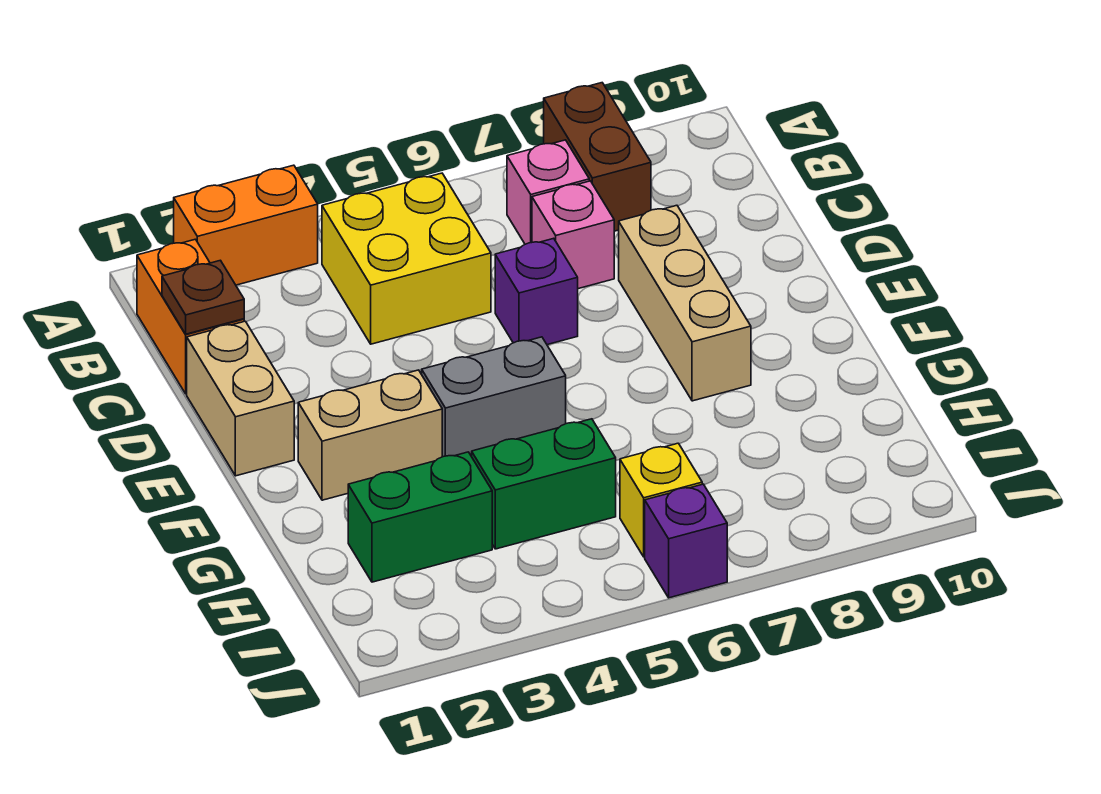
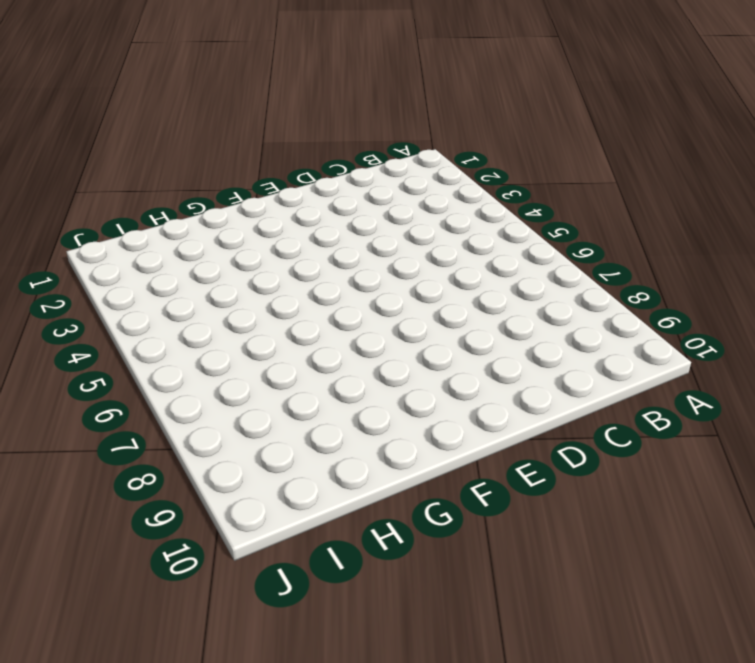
none -> orange 1x2 brick [174,165,318,285]
none -> brown 1x2 brick [544,83,651,231]
none -> orange 1x2 brick [137,239,244,394]

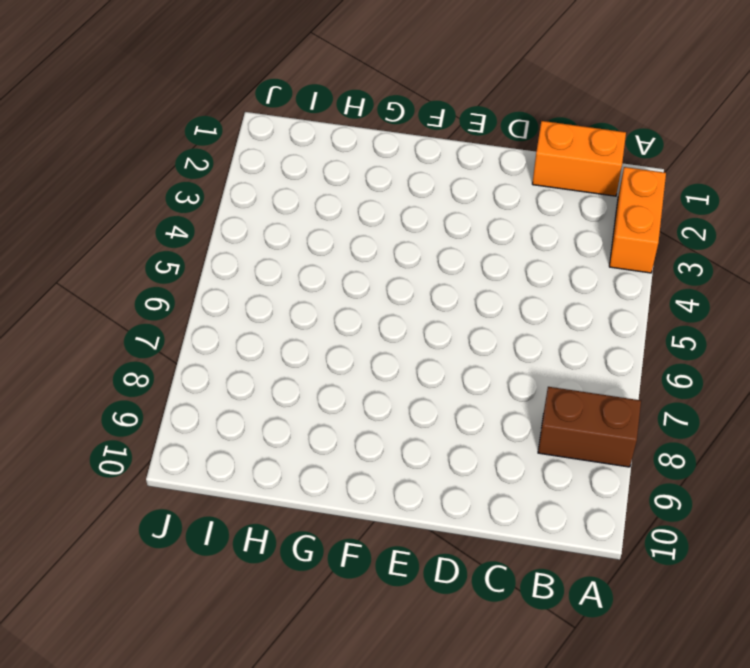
none -> yellow 2x2 brick [322,173,491,344]
none -> pink 1x1 brick [507,140,589,244]
none -> pink 1x1 brick [532,181,614,289]

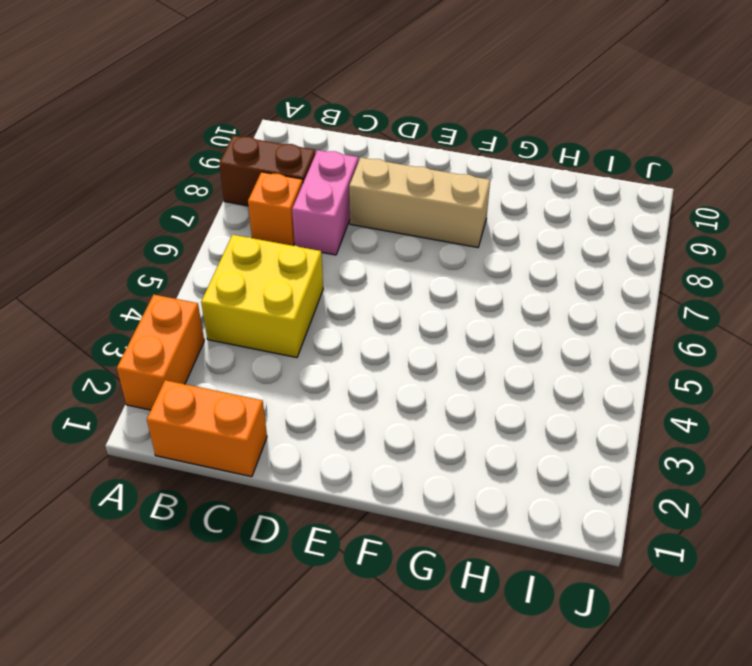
orange 1x1 brick [248,172,303,246] -> pink 1x1 brick [507,140,589,244]
pink 1x2 brick [292,150,358,255] -> pink 1x1 brick [532,181,614,289]
none -> tan 1x2 brick [187,321,294,476]
none -> purple 1x1 brick [495,238,578,345]
none -> tan 1x2 brick [298,370,442,500]

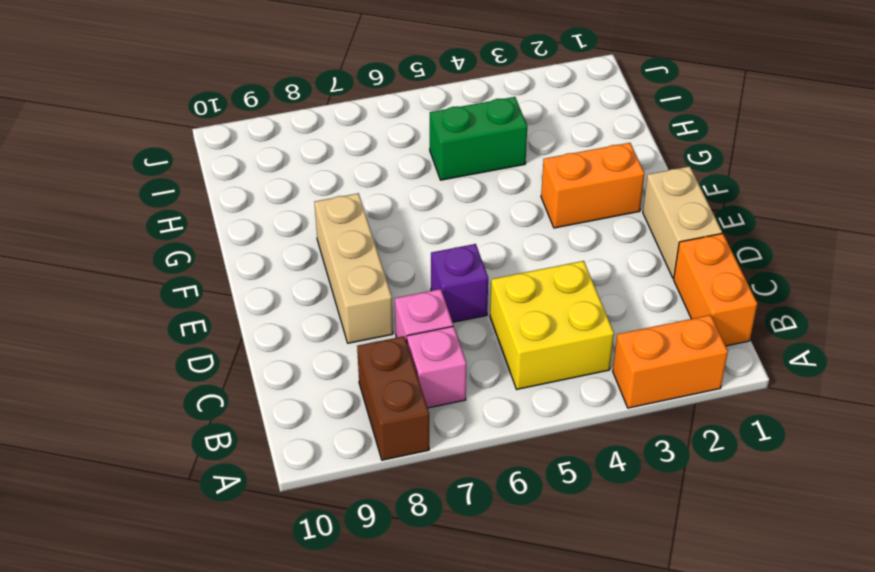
orange 1x2 brick [541,143,645,228] -> tan 1x2 brick [298,370,442,500]
none -> grey 1x2 brick [422,337,566,457]
none -> green 1x2 brick [348,452,492,582]
none -> yellow 1x1 brick [620,443,702,557]

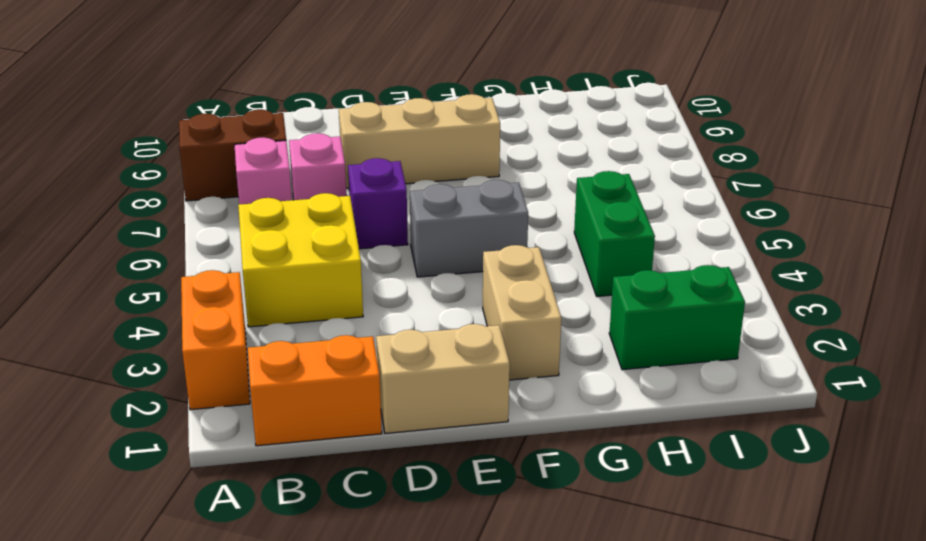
grey 1x2 brick [410,180,528,277] -> grey 1x2 brick turned to [422,337,566,457]
green 1x2 brick [609,265,745,370] -> green 1x2 brick turned to [348,452,492,582]
none -> yellow 1x1 brick [620,443,702,557]
none -> purple 1x1 brick [645,484,727,598]
none -> brown 1x1 plate [162,260,244,334]

